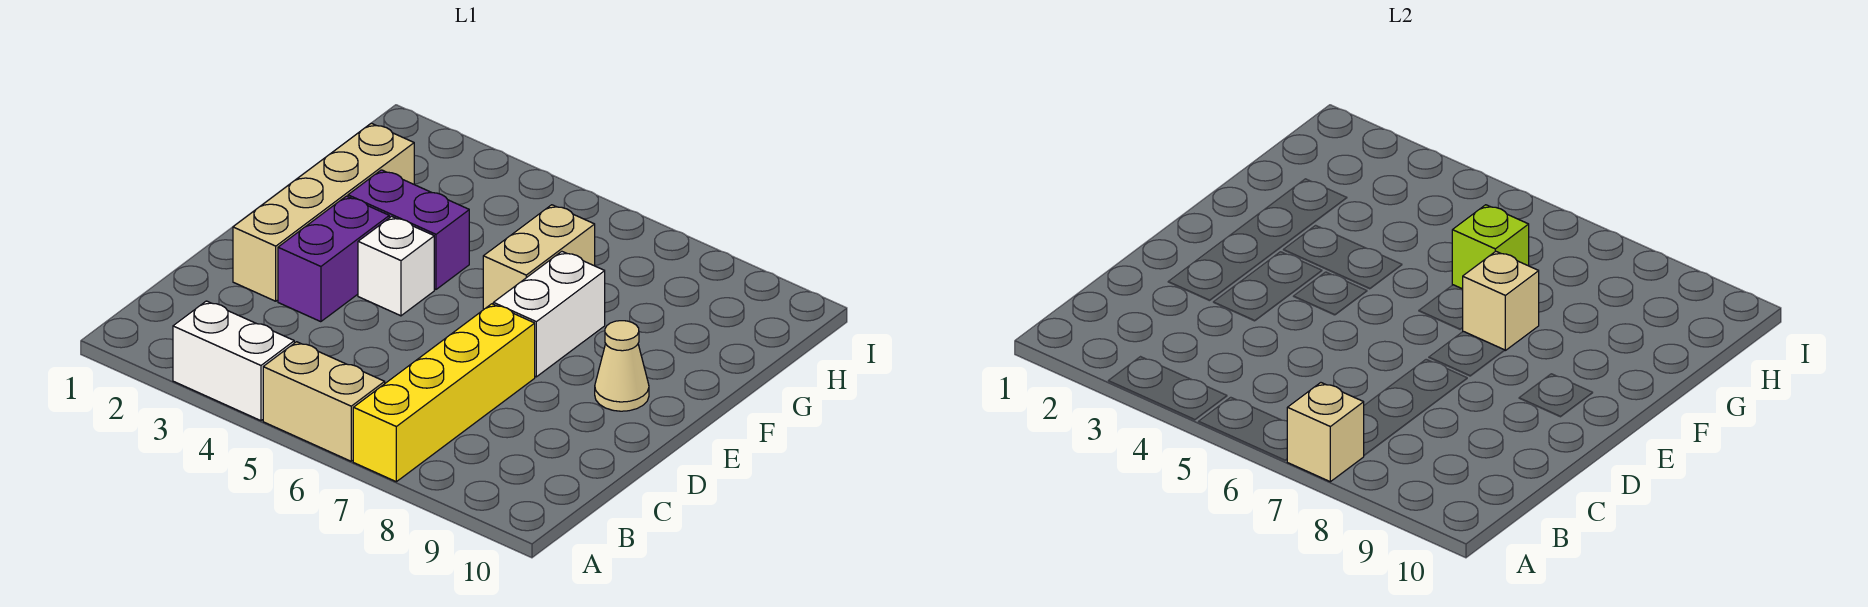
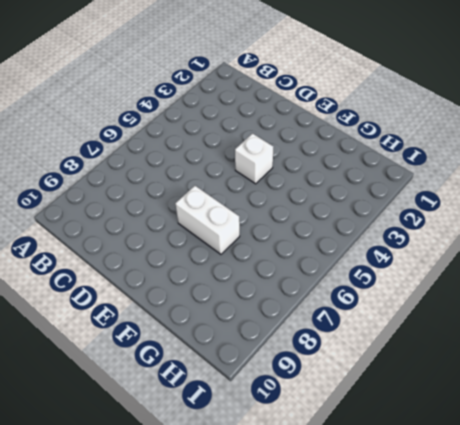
none -> white 1x2 brick [173,301,294,421]
none -> tan 1x2 brick [263,342,385,461]
none -> yellow 1x4 brick [353,304,535,482]

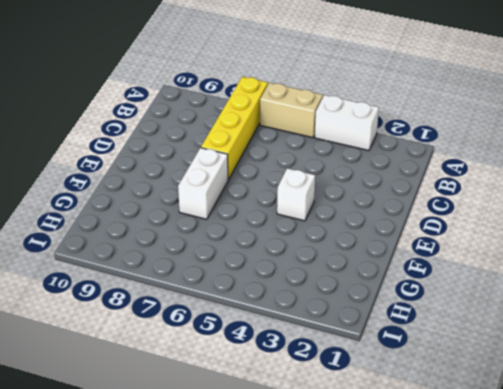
none -> tan 1x4 brick [233,123,414,301]
none -> purple 1x2 brick [278,196,389,322]
none -> tan 1x1 cone [595,321,649,411]

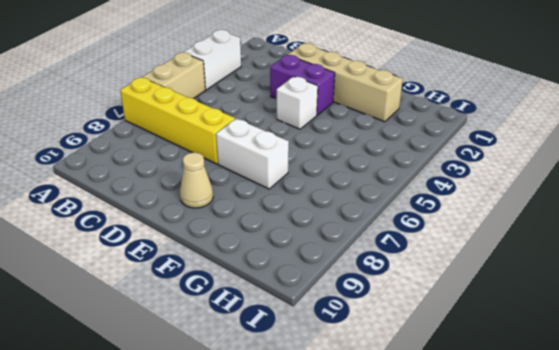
none -> purple 1x2 brick [348,170,469,289]
none -> tan 1x2 brick [483,205,595,310]
none -> tan 1x1 brick [1287,383,1364,482]

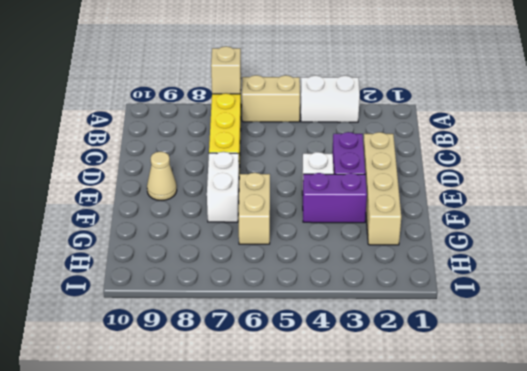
none -> tan 1x1 brick [1463,251,1539,350]
none -> lime 1x1 brick [1452,205,1529,289]

